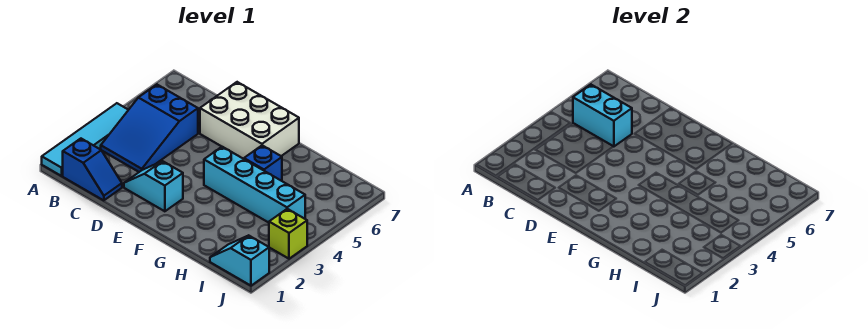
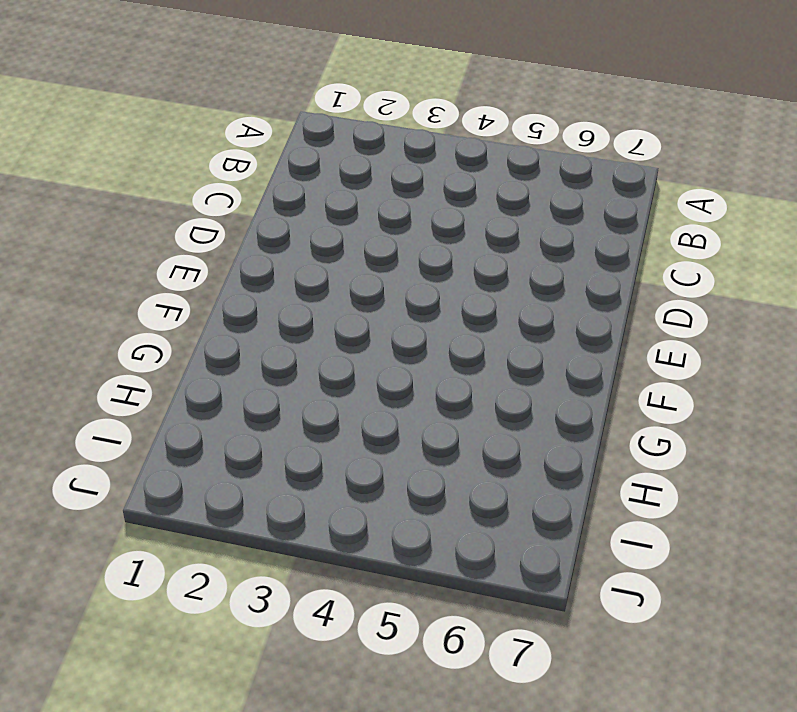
none -> cyan 1x4 tile [42,103,128,176]
none -> blue 1x2 slope [63,139,122,200]

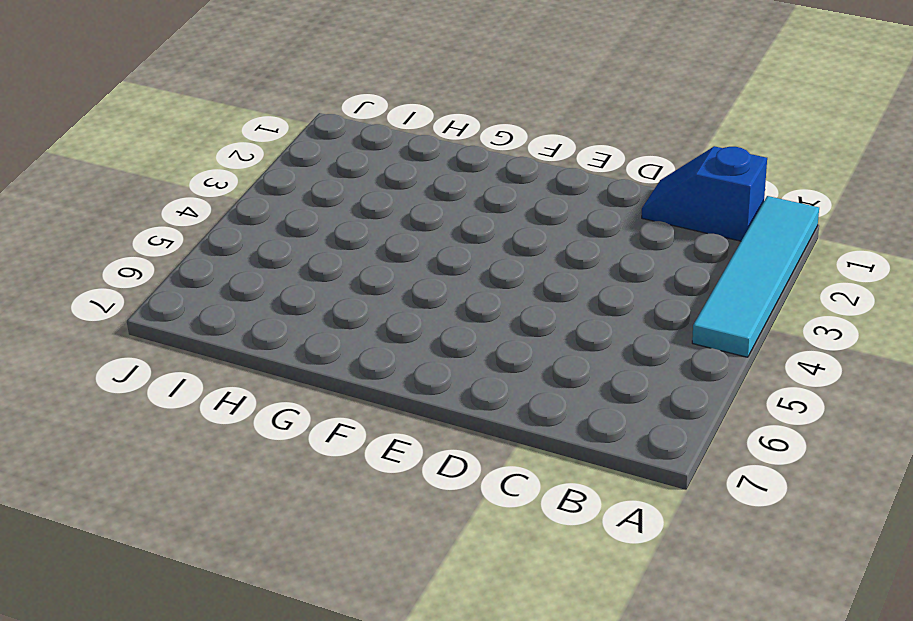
none -> blue 2x3 slope [101,85,198,172]
none -> cyan 1x2 slope [124,161,183,211]

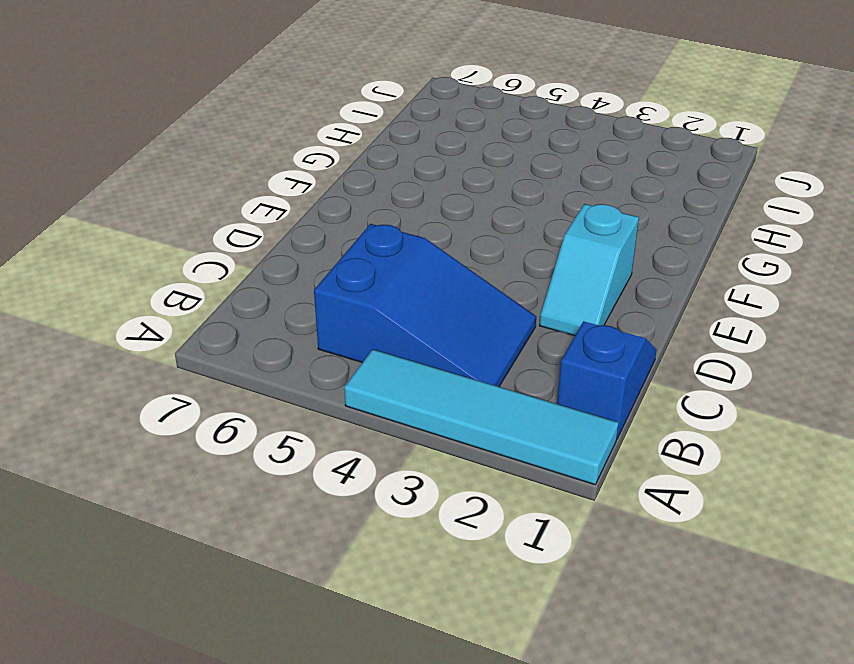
none -> white 2x3 brick [200,82,299,159]
none -> cyan 1x4 brick [204,147,305,223]

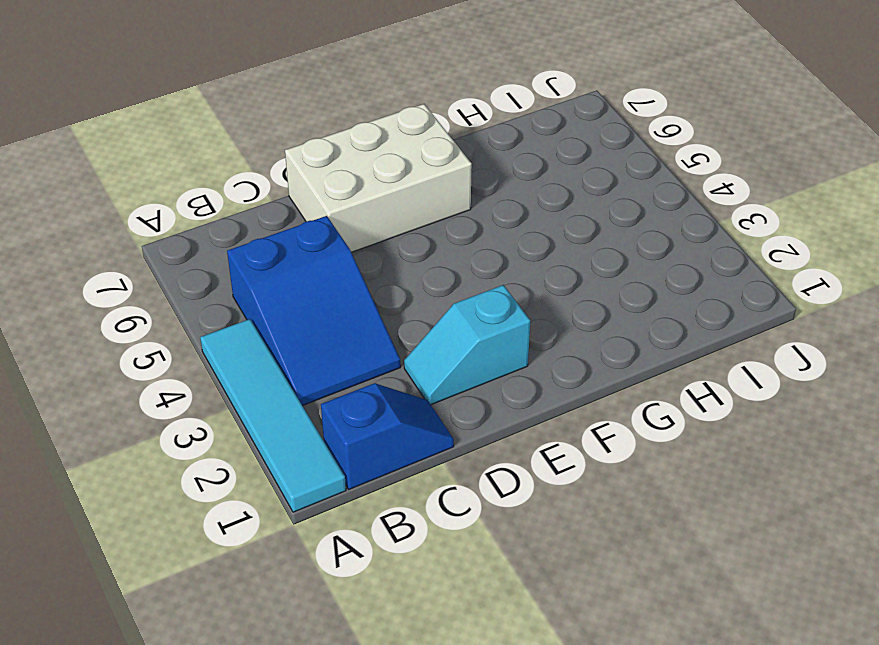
none -> cyan 1x4 brick [204,147,305,223]
none -> blue 1x1 brick [244,145,282,181]

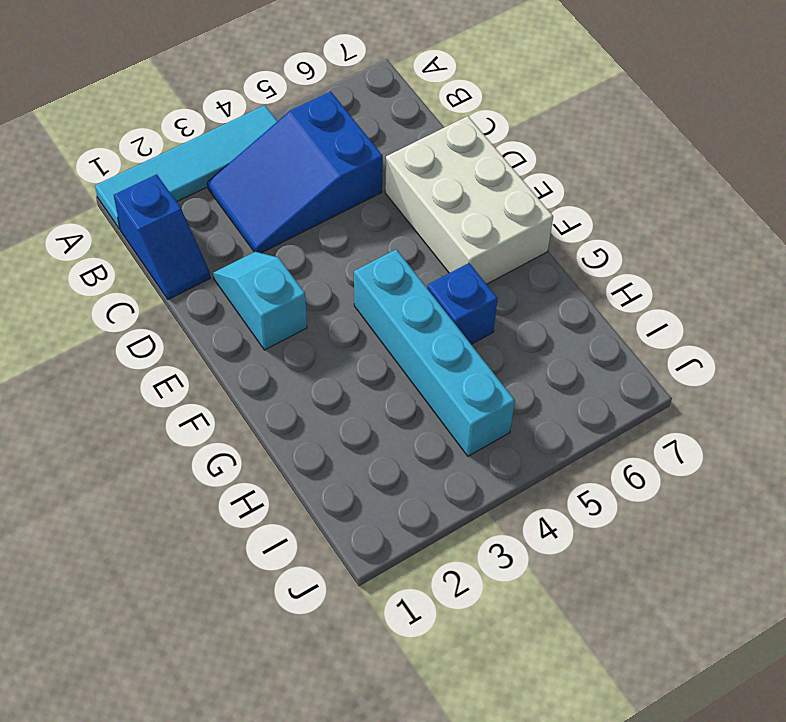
none -> cyan 1x2 slope [210,235,269,286]
none -> lime 1x1 brick [269,209,307,259]

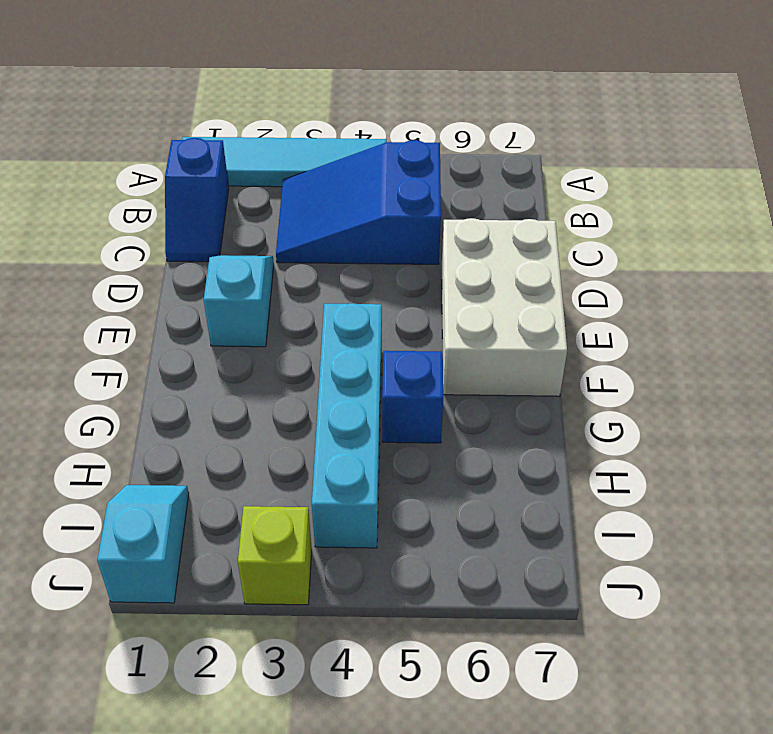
none -> cyan 1x2 brick [573,85,632,147]

